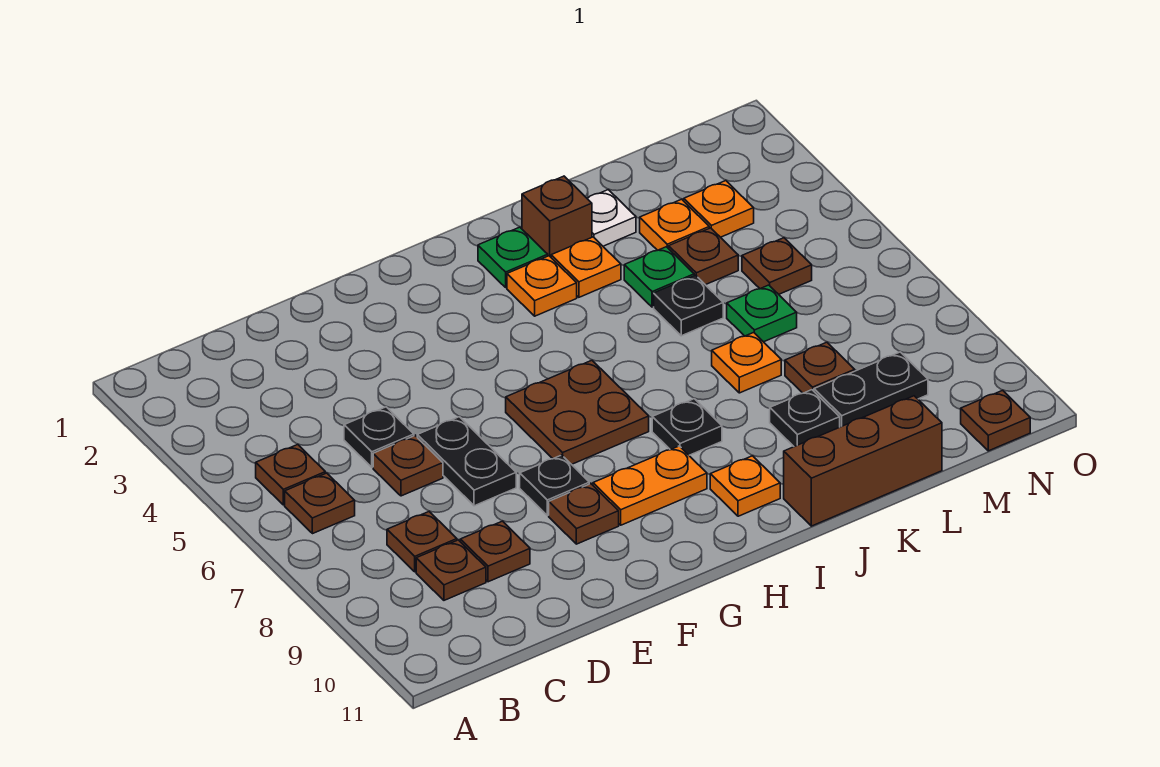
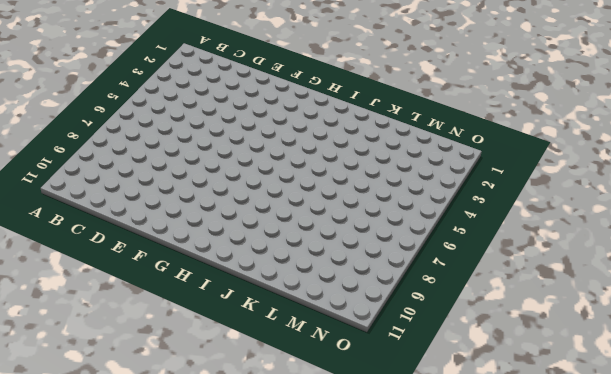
none -> brown 1x1 plate [256,445,325,505]
none -> brown 1x1 plate [285,473,355,534]
none -> brown 1x1 plate [387,512,457,572]
none -> brown 1x1 plate [416,540,486,600]

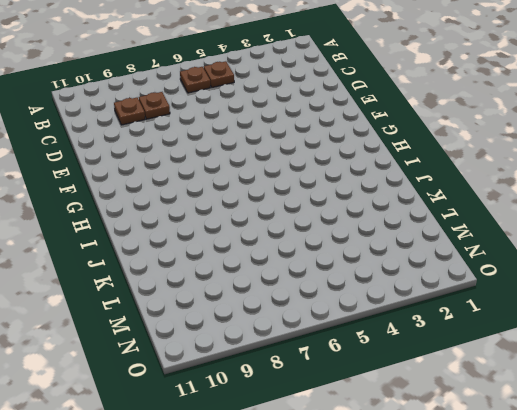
none -> black 1x1 plate [344,407,414,467]
none -> brown 1x1 plate [373,436,443,496]
none -> brown 1x1 plate [460,521,530,582]
none -> black 1x2 plate [417,417,516,506]

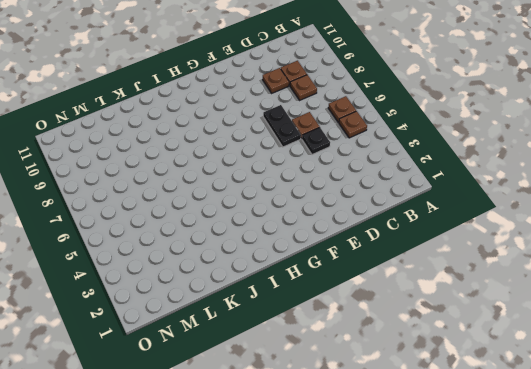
none -> black 1x1 plate [520,455,589,516]
none -> brown 1x1 plate [549,484,619,544]
none -> brown 2x2 plate [506,360,649,464]
none -> orange 1x2 plate [593,446,707,525]

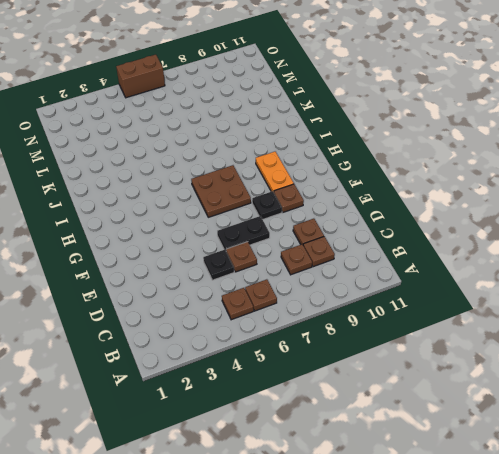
brown 1x2 brick [116,55,165,98] -> none
none -> green 1x1 plate [478,227,548,287]
none -> orange 1x1 plate [507,256,577,316]
none -> black 1x1 plate [652,399,722,455]
none -> orange 1x1 plate [710,456,780,516]

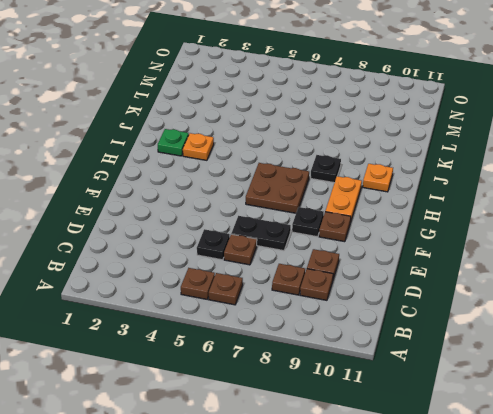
none -> brown 1x1 brick [522,176,592,257]
none -> orange 1x1 plate [551,237,621,297]
none -> brown 1x3 brick [784,396,942,526]
none -> white 1x1 plate [587,190,636,246]

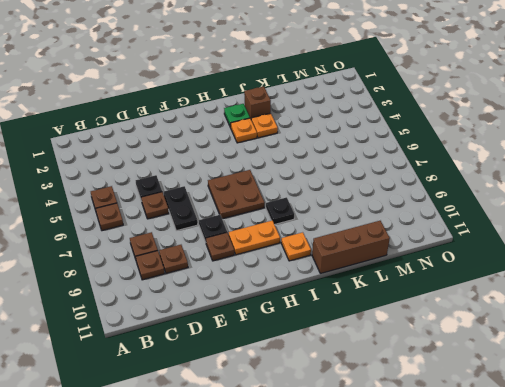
none -> white 1x1 plate [587,190,636,246]
none -> green 1x1 plate [624,247,694,307]
none -> black 1x1 plate [654,275,723,336]
none -> orange 1x1 plate [712,332,781,393]

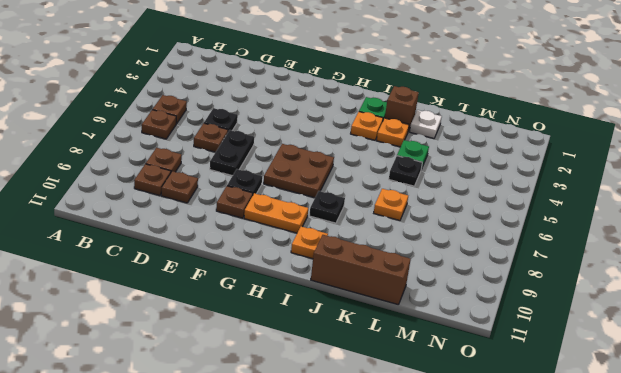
none -> black 1x1 plate [770,390,840,447]
none -> orange 1x1 plate [640,199,709,250]
none -> brown 1x1 plate [669,228,738,285]
none -> green 1x1 plate [727,285,797,342]

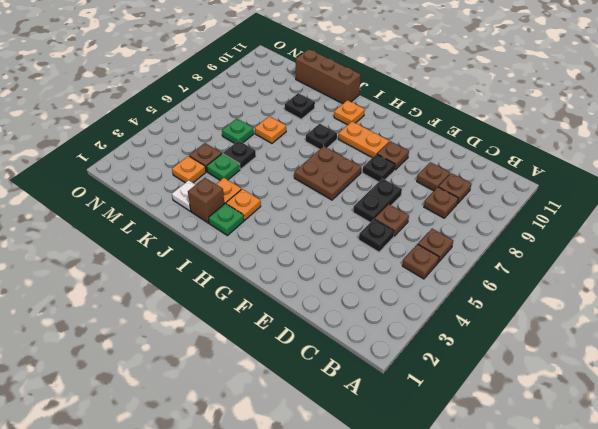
none -> brown 1x1 plate [785,342,855,393]
none -> black 1x2 plate [814,352,928,427]
none -> orange 1x1 plate [684,181,754,237]
none -> brown 1x1 plate [742,238,812,294]

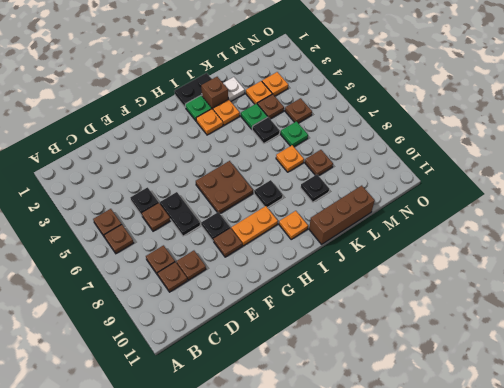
black 1x2 plate [174,73,211,107] -> black 1x2 plate moved to [814,352,928,427]
none -> brown 1x1 plate [961,390,1030,451]

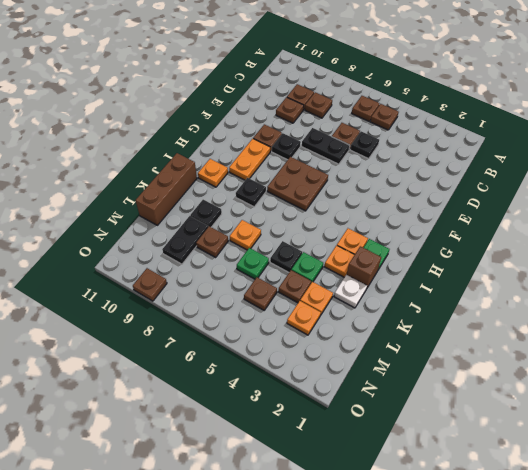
brown 1x1 plate [133,268,167,301] -> brown 1x1 plate moved to [961,390,1030,451]

